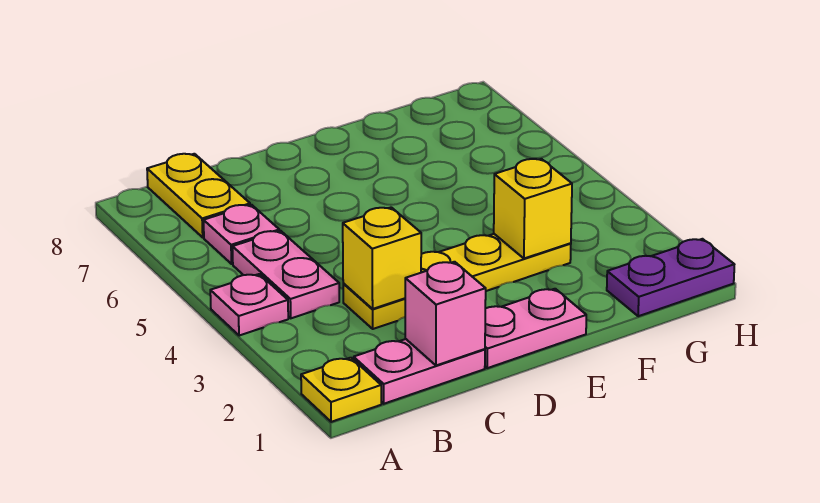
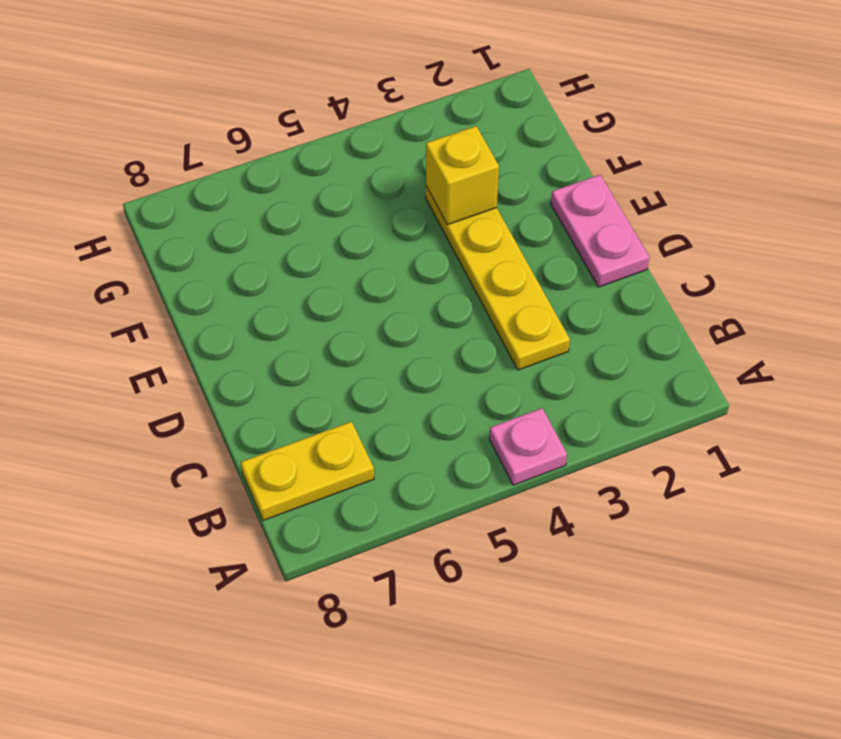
none -> yellow 1x1 plate [301,358,381,422]
none -> pink 1x2 plate [354,339,485,404]
none -> pink 1x2 plate [232,231,339,318]

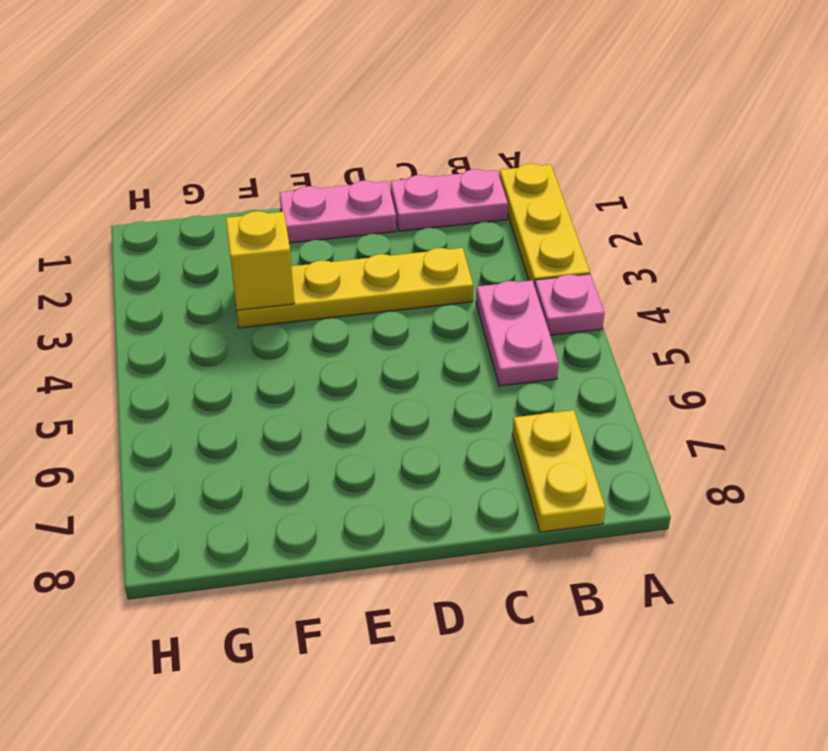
yellow 1x3 plate [499,164,590,286] -> yellow 1x1 plate [301,358,381,422]
none -> pink 1x1 plate [204,205,279,264]
none -> purple 1x2 plate [607,239,734,316]
none -> pink 1x1 brick [405,262,486,365]

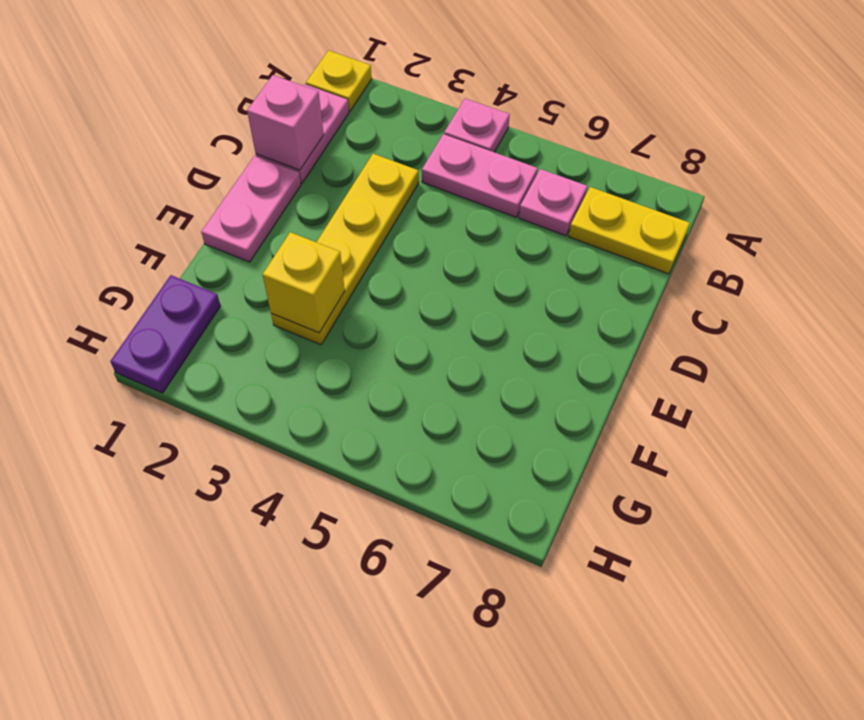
none -> yellow 1x1 brick [343,207,421,309]

